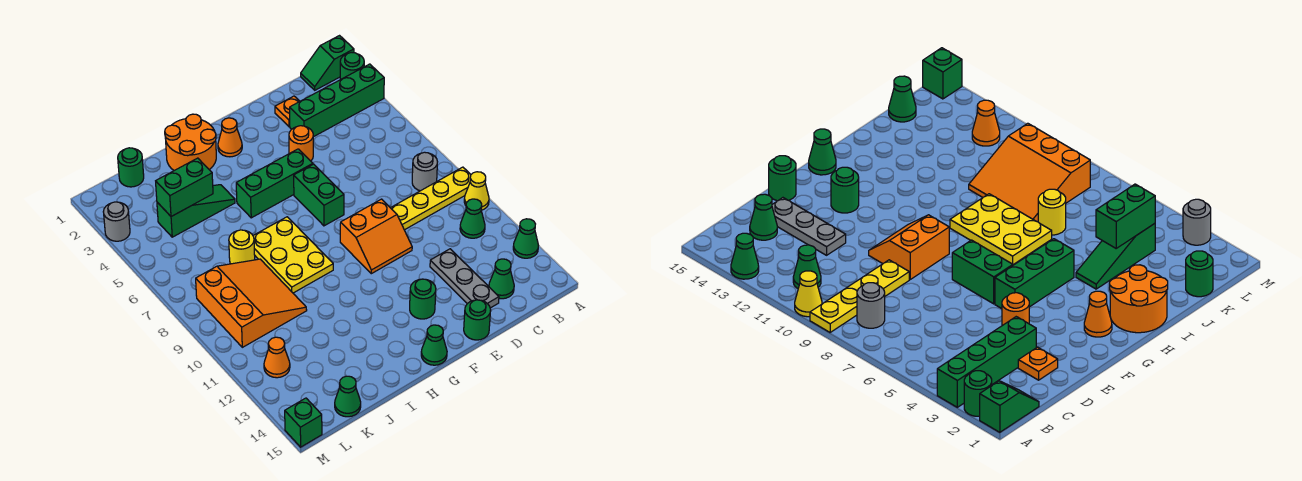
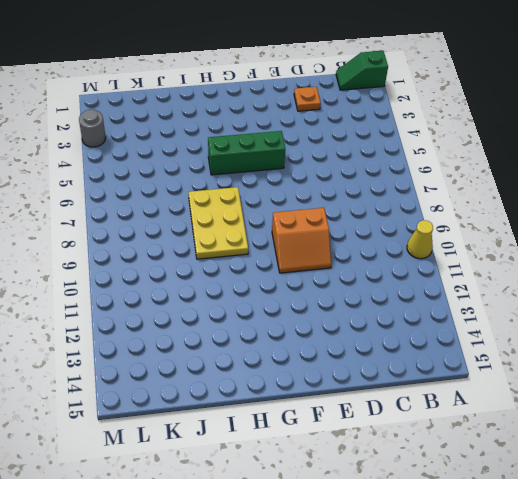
none -> green 1x1 round brick [340,52,364,80]
none -> green 1x4 brick [290,64,384,137]
none -> yellow 1x4 plate [391,167,471,230]
none -> green 1x1 cone [513,219,539,258]

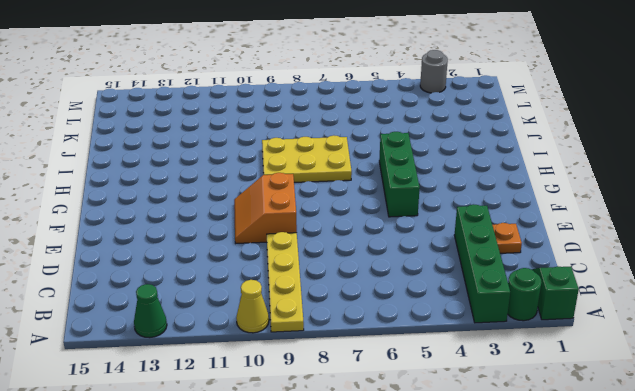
none -> grey 1x1 round brick [412,152,437,191]
none -> green 1x1 cone [460,199,485,238]
none -> green 1x1 cone [489,259,514,299]
none -> grey 1x3 plate [430,249,499,308]

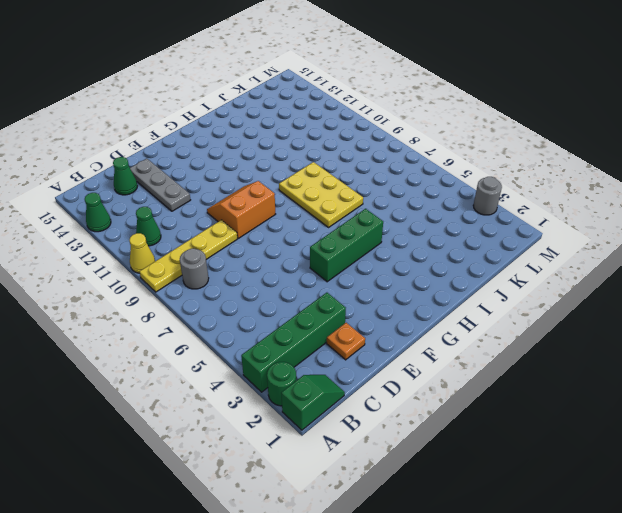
none -> orange 1x1 round brick [289,126,313,161]
none -> green 1x1 round brick [464,300,491,340]
none -> green 1x2 brick [294,164,344,226]
none -> green 1x1 round brick [410,279,436,319]

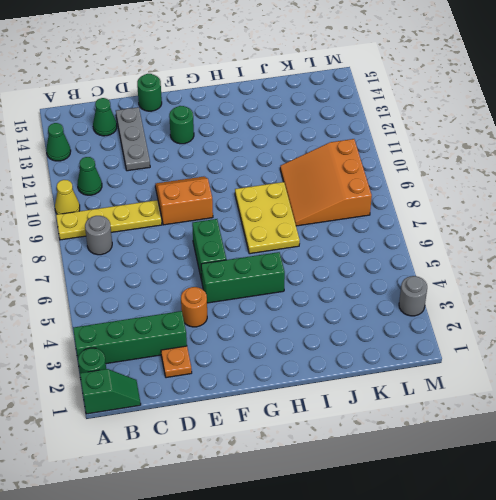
none -> orange 1x1 cone [218,118,242,157]
none -> green 1x1 cone [421,325,447,365]
none -> orange 2x2 round brick [165,114,216,171]
none -> green 1x3 slope [157,185,235,237]

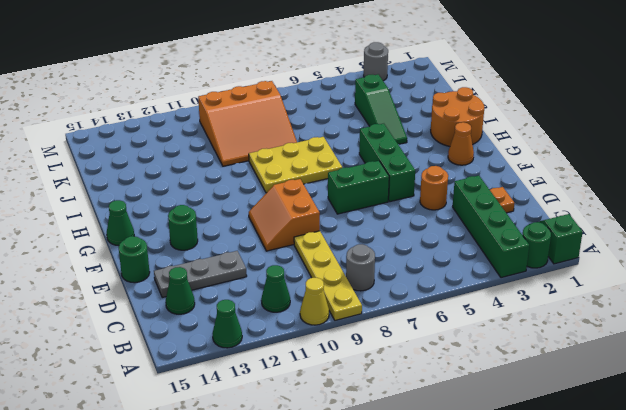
none -> yellow 1x1 round brick [229,230,255,264]
none -> green 1x1 round brick [118,148,144,187]
none -> green 1x1 cone [335,376,361,417]
none -> orange 1x1 cone [264,337,290,378]

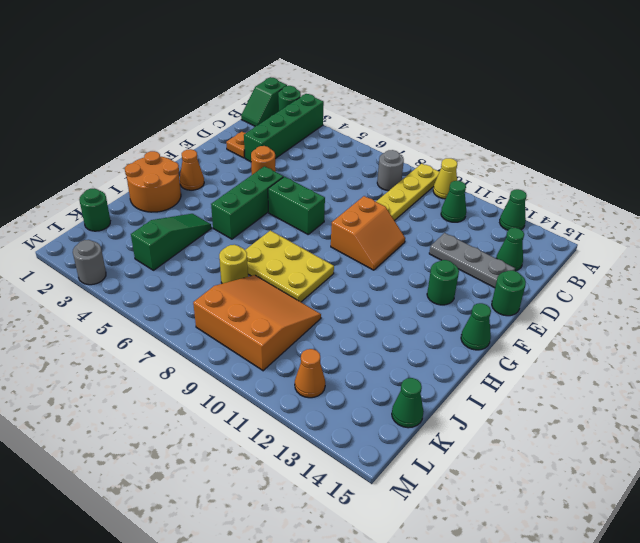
none -> green 1x1 brick [285,398,322,447]
none -> green 1x2 brick [156,158,213,216]

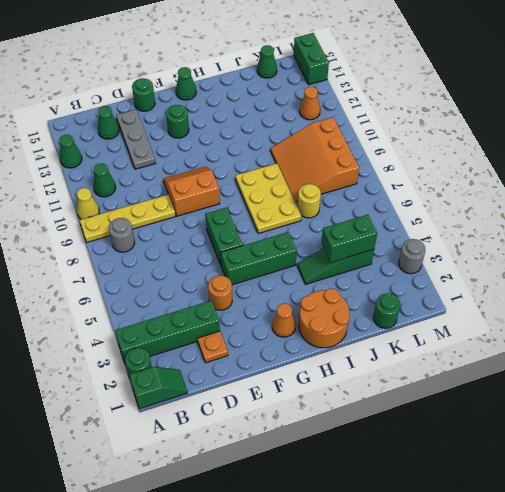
green 1x2 brick [294,33,329,85] -> green 1x1 brick [285,398,322,447]

